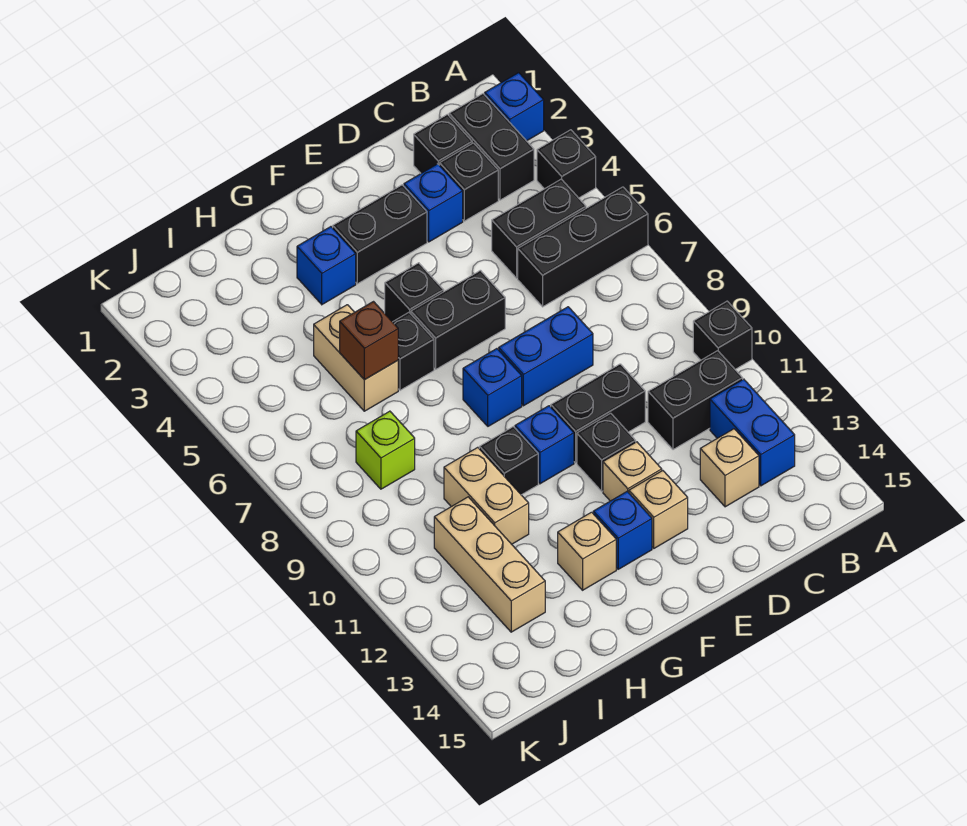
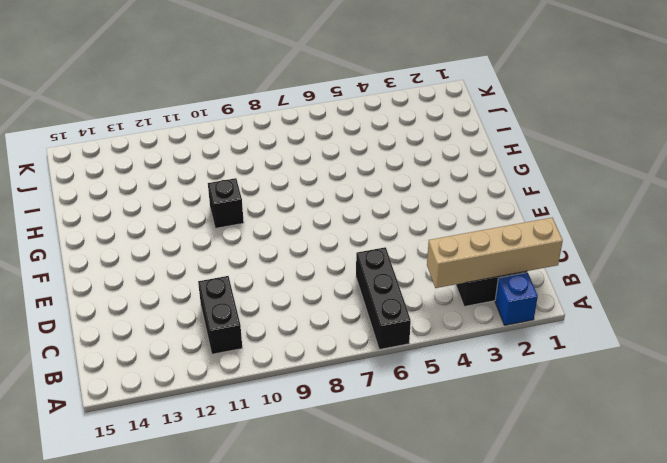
tan 1x4 brick [427,218,563,288] -> none
none -> black 1x1 brick [537,130,596,198]
none -> black 1x1 brick [693,301,752,369]
none -> black 1x2 brick [492,179,586,278]
none -> blue 1x2 brick [710,379,795,486]

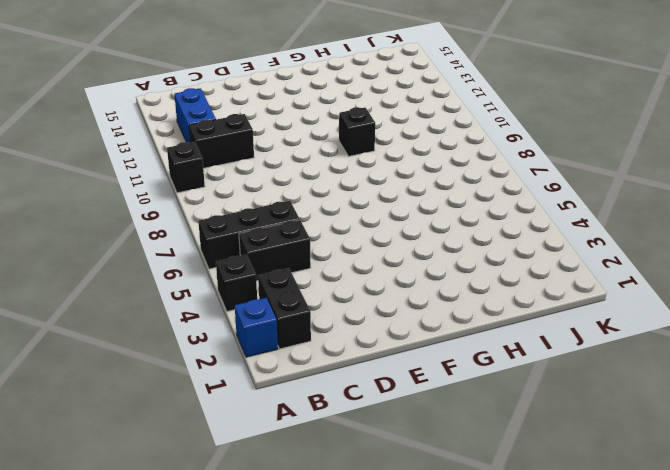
none -> black 1x1 brick [414,114,472,173]
none -> black 1x1 brick [440,143,498,221]
none -> tan 1x1 brick [700,429,759,507]
none -> blue 1x1 brick [404,164,463,242]

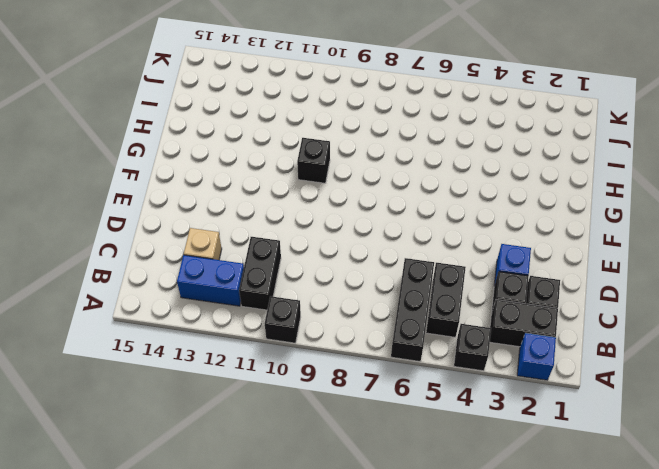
none -> blue 1x2 brick [499,307,593,406]
none -> black 1x2 brick [551,364,645,463]
none -> black 1x2 brick [333,185,427,284]
none -> black 1x2 brick [411,270,505,369]

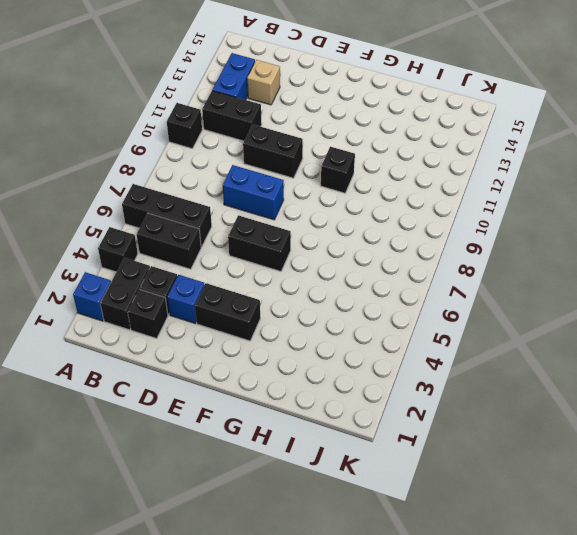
none -> black 1x1 brick [577,413,636,491]
none -> tan 1x1 brick [603,442,662,501]
none -> tan 1x1 brick [629,471,688,548]
none -> black 1x1 brick [385,263,444,322]

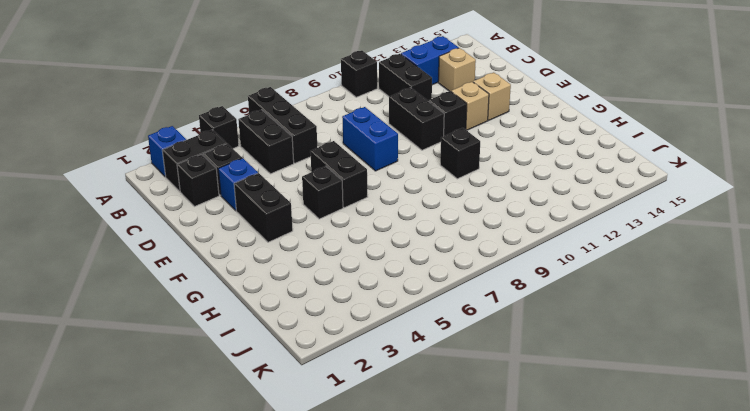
none -> blue 1x1 brick [463,349,522,426]
none -> blue 1x1 brick [515,406,574,484]
none -> blue 1x1 brick [593,491,652,569]
none -> blue 1x1 brick [297,227,356,304]

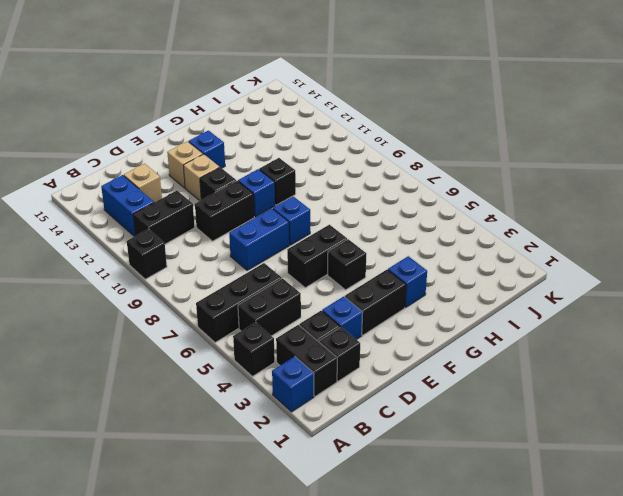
none -> black 1x1 brick [393,312,434,390]
none -> tan 1x1 brick [558,512,616,590]
none -> tan 1x2 brick [314,305,398,411]
none -> tan 1x2 brick [444,447,529,544]

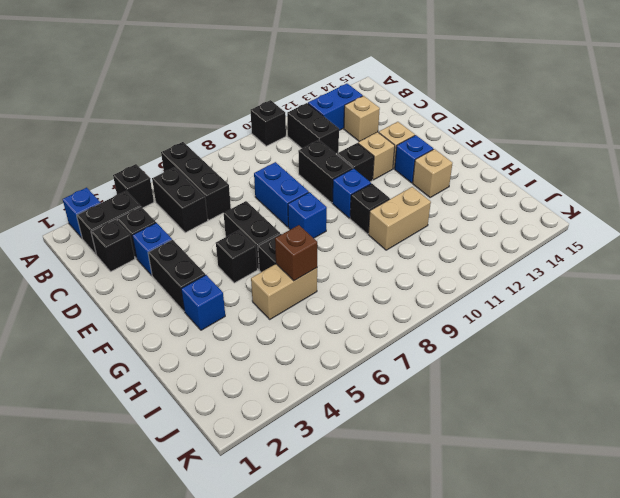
none -> lime 1x1 brick [356,411,415,489]
none -> tan 1x3 brick [434,497,545,632]

